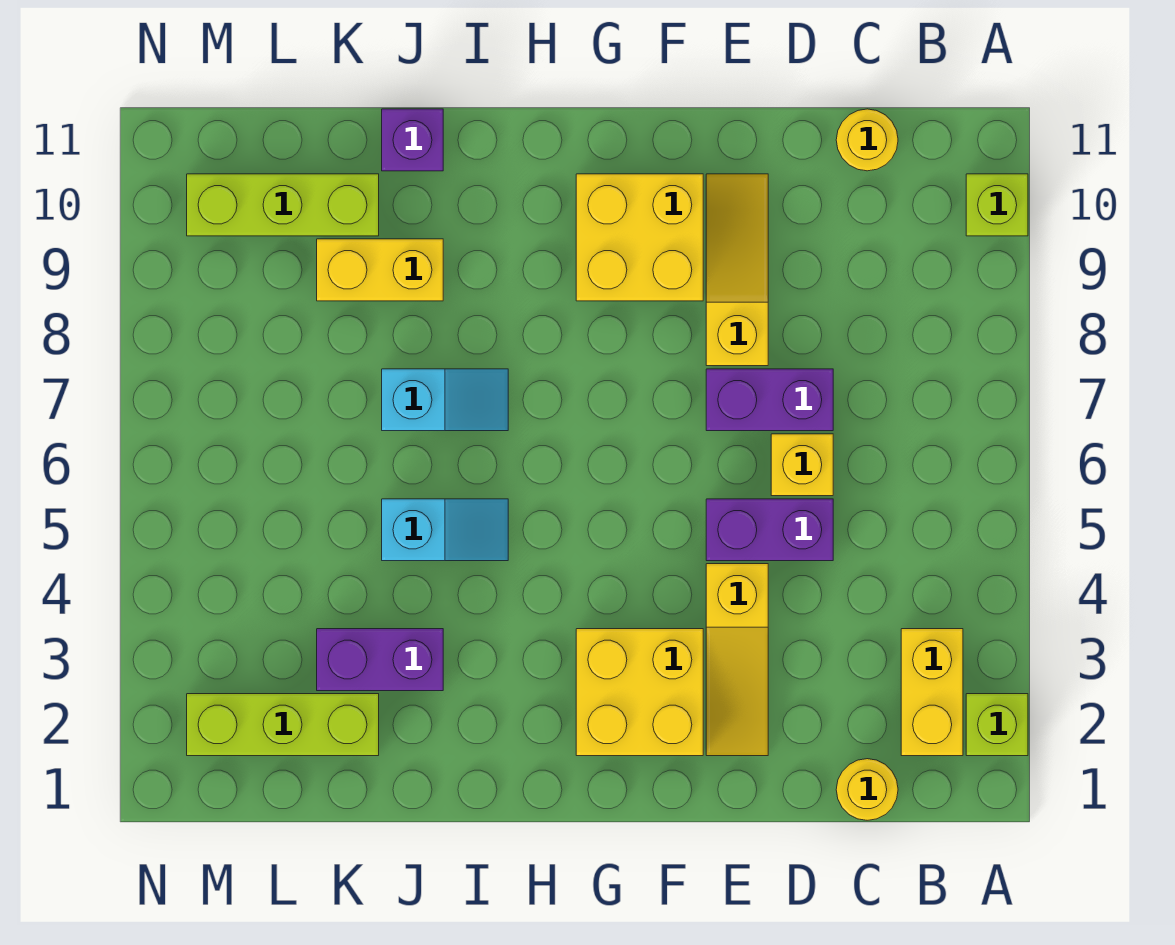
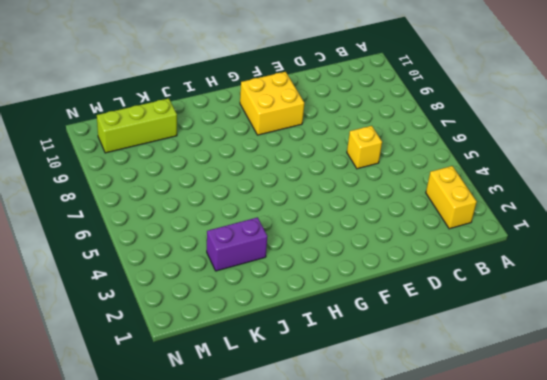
none -> lime 1x1 brick [966,694,1028,756]
none -> lime 1x1 brick [966,174,1028,236]
none -> yellow 1x1 round brick [836,759,898,820]

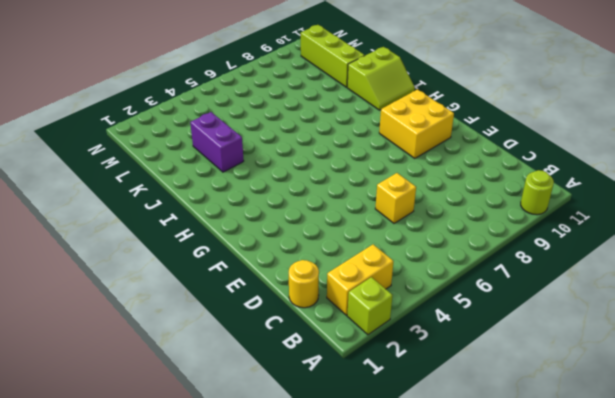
lime 1x1 round brick [521,170,554,215] -> lime 1x1 brick [966,174,1028,236]
lime 2x2 slope [347,47,415,110] -> purple 1x1 brick [382,109,443,171]
none -> yellow 1x1 round brick [836,109,898,171]
none -> purple 1x2 brick [706,499,833,561]
none -> purple 1x2 brick [706,369,833,431]

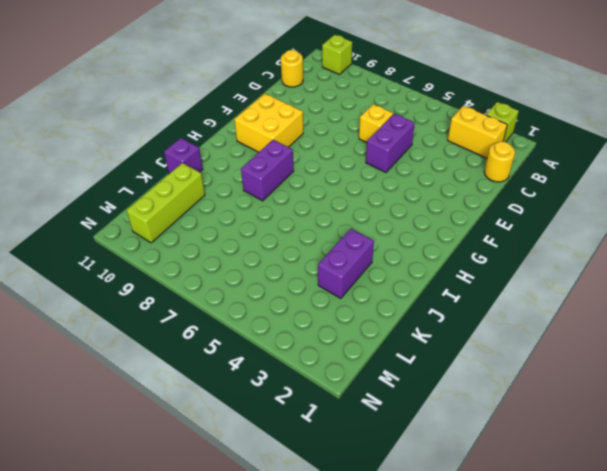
purple 1x2 brick [241,140,294,201] -> purple 1x2 brick moved to [706,369,833,431]
none -> yellow 1x3 slope [706,564,768,756]
none -> yellow 1x3 slope [706,174,768,366]
none -> yellow 2x2 brick [576,629,703,756]

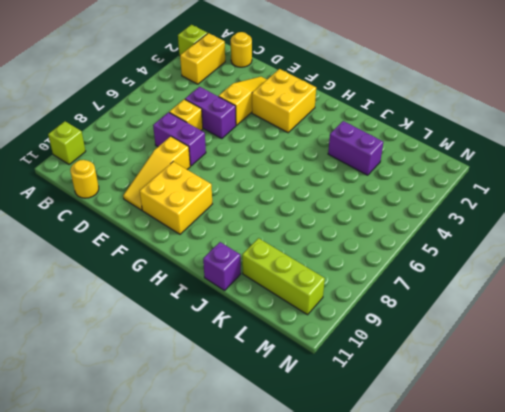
none -> cyan 1x2 slope [382,499,508,561]
none -> cyan 1x2 slope [382,369,508,431]
none -> yellow 1x2 brick [317,239,443,301]

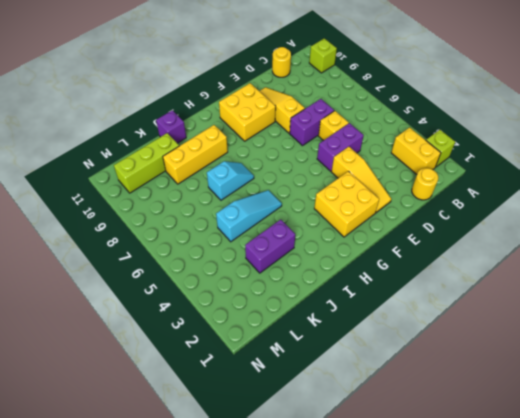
cyan 1x3 slope [216,190,282,242] -> cyan 1x2 slope [382,499,508,561]
yellow 1x3 brick [163,125,228,184] -> yellow 1x2 brick [317,239,443,301]
none -> lime 1x3 brick [187,694,379,756]

